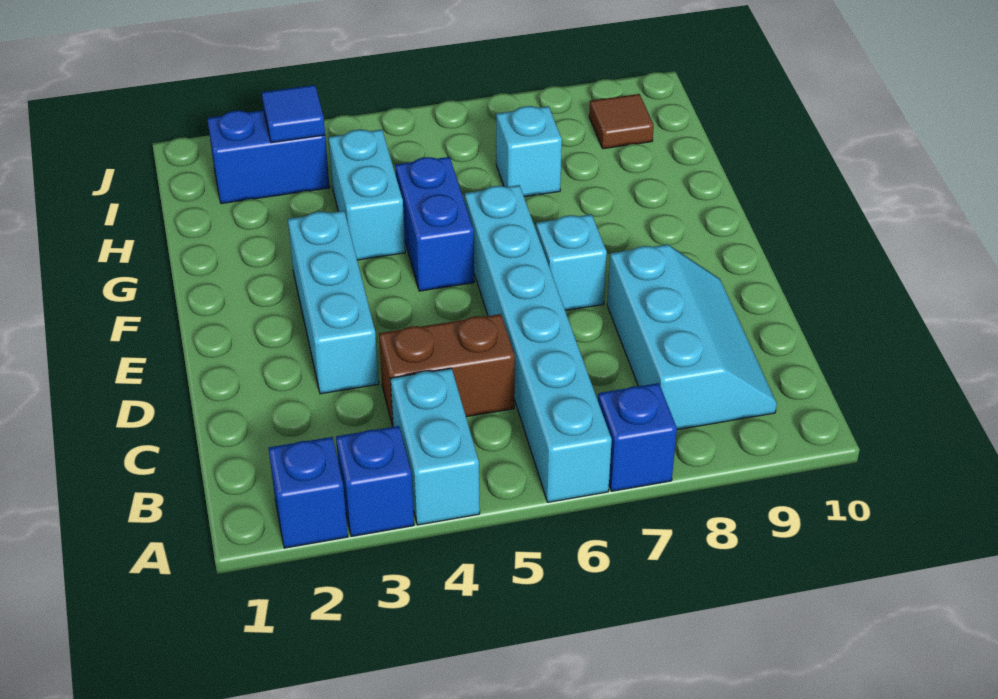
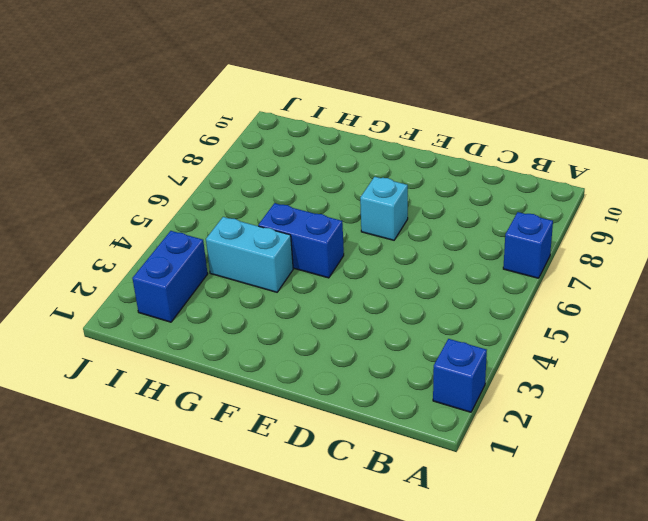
none -> blue 1x1 brick [336,426,414,536]
none -> cyan 1x2 brick [390,368,480,525]
none -> cyan 1x6 brick [465,185,612,502]

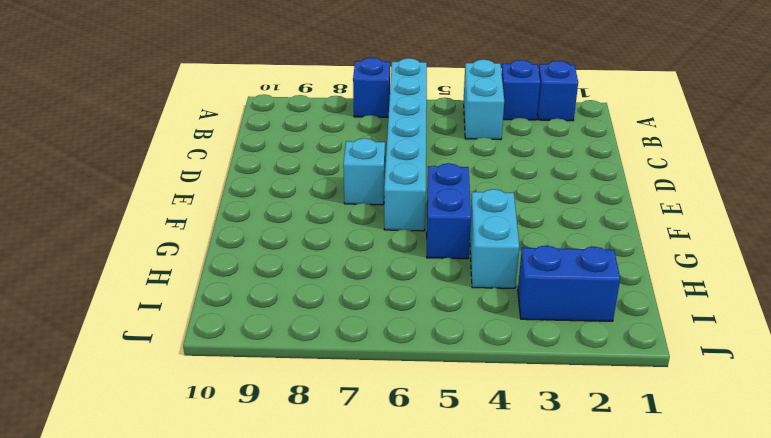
none -> cyan 2x3 slope [607,244,777,430]
none -> brown 1x2 brick [379,314,515,427]
none -> cyan 1x3 brick [288,211,379,394]

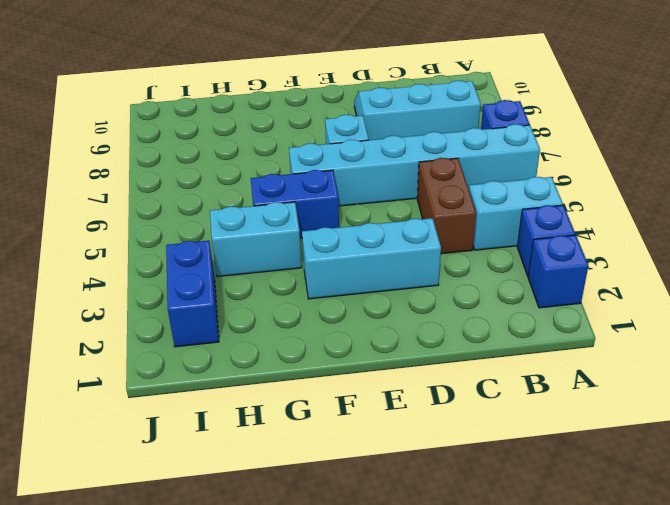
none -> cyan 1x1 brick [496,106,562,197]
none -> brown 1x1 tile [589,94,654,149]
none -> blue 1x1 tile [262,85,325,143]

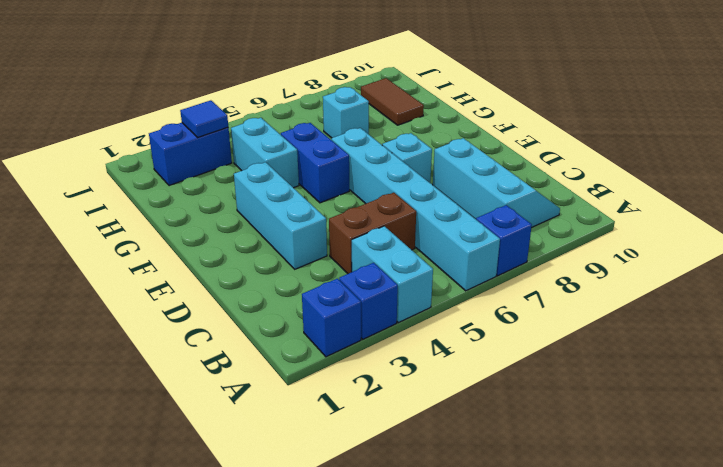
brown 1x2 tile [361,78,424,125] -> brown 1x1 tile [589,94,654,149]

